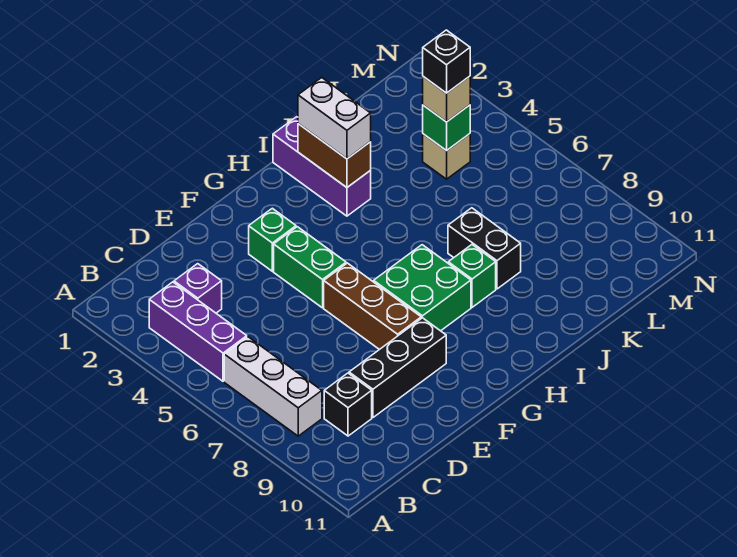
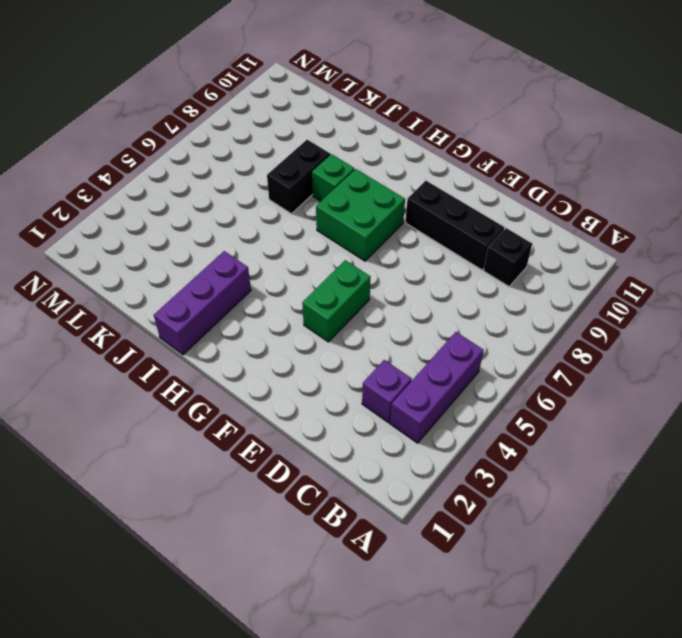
none -> white 1x3 brick [224,337,322,436]
none -> green 1x1 brick [249,208,296,271]
none -> brown 1x3 brick [324,263,421,350]

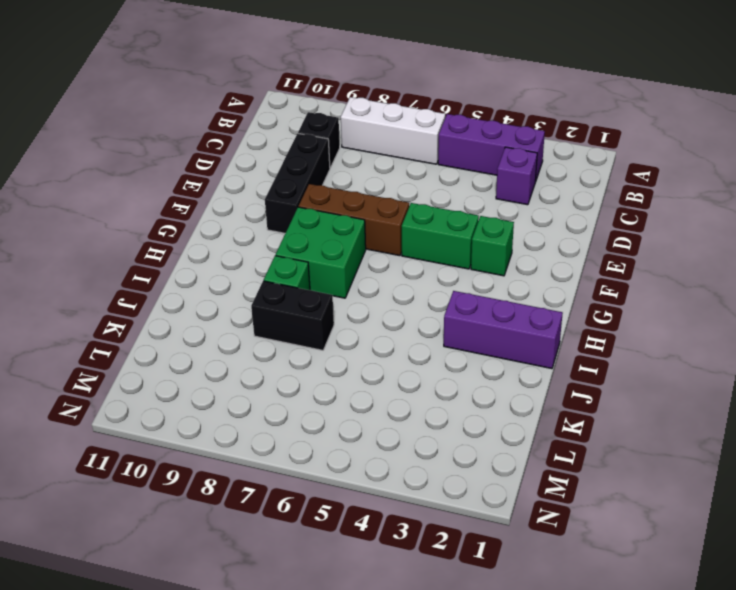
none -> tan 1x1 brick [423,134,470,179]
none -> brown 1x2 brick [298,124,371,187]
none -> green 1x1 brick [423,105,470,151]

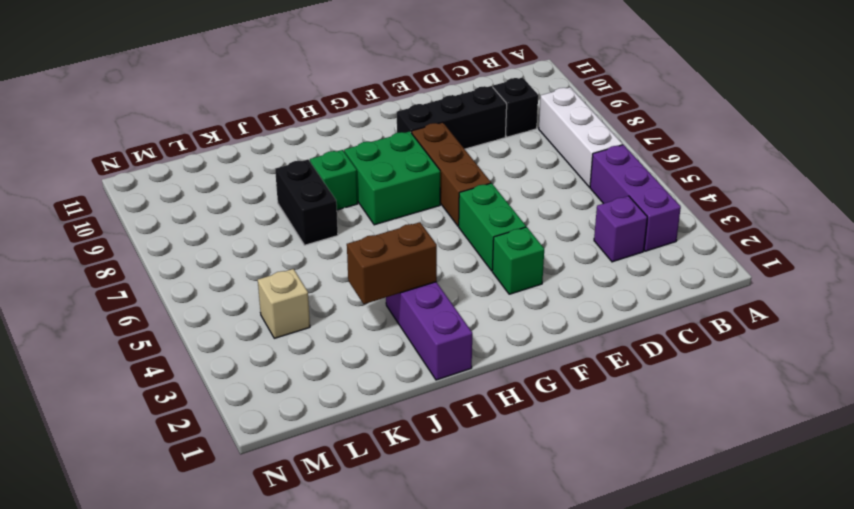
brown 1x2 brick [347,222,437,304] -> brown 1x2 brick turned to [298,124,371,187]
none -> green 1x1 brick [423,105,470,151]
none -> white 1x2 brick [298,78,371,159]
none -> tan 1x1 brick [423,76,470,122]

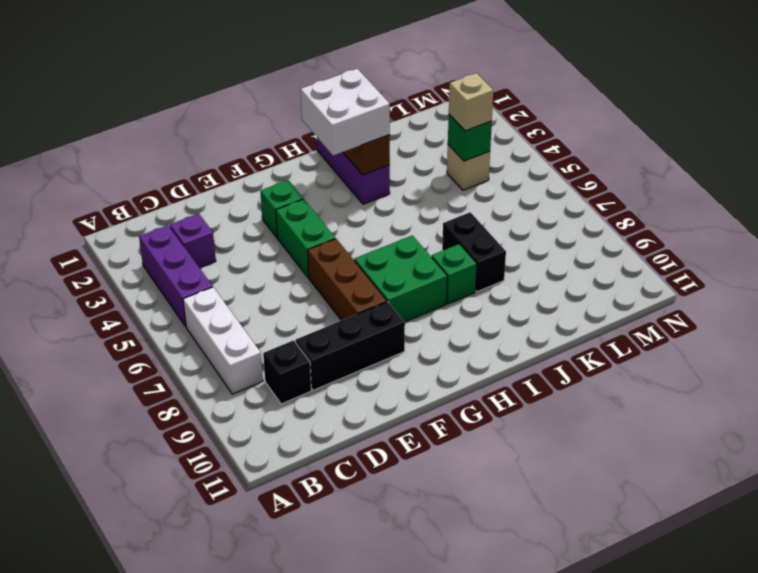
white 2x2 brick [301,69,390,156] -> white 1x2 brick [298,78,371,159]
none -> black 1x1 brick [423,30,470,93]

